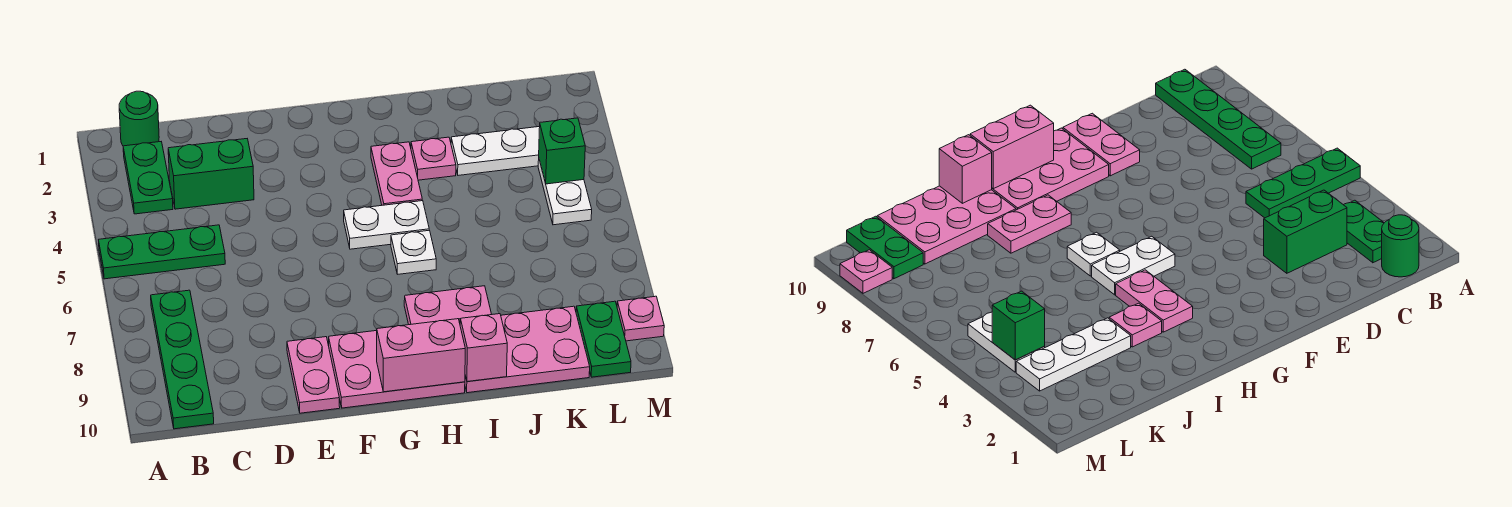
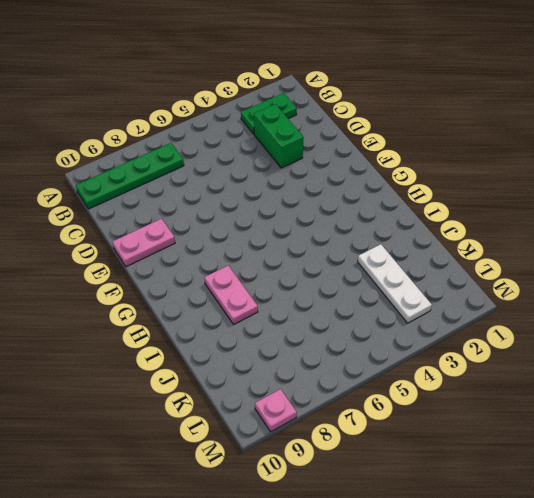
none -> green 1x3 plate [99,225,225,279]
none -> green 1x1 round brick [119,91,159,146]
none -> pink 2x3 plate [329,331,465,408]

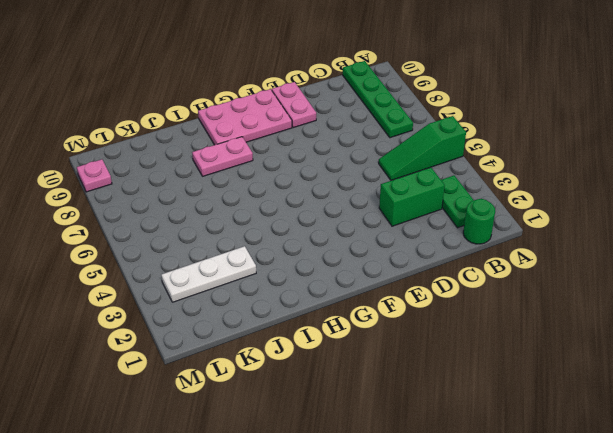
green 1x3 slope [379,116,466,180] -> green 1x3 plate [99,225,225,279]
none -> white 1x2 plate [344,201,429,249]
none -> pink 1x2 plate [371,142,422,205]
none -> white 1x1 plate [391,230,436,274]

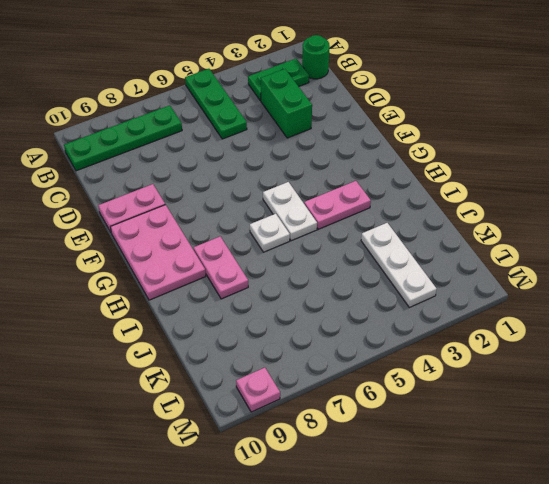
none -> pink 1x1 plate [411,137,456,180]
none -> pink 2x3 plate [459,306,590,393]
none -> white 1x2 plate [538,160,592,225]

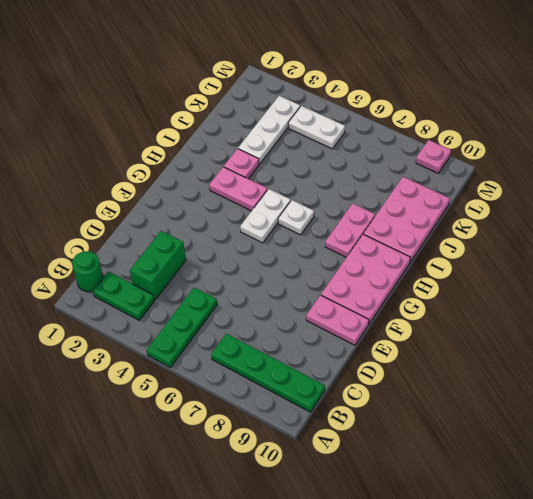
none -> green 1x2 plate [576,301,631,377]
none -> pink 1x2 brick [377,319,465,392]
none -> pink 1x1 brick [460,314,507,382]

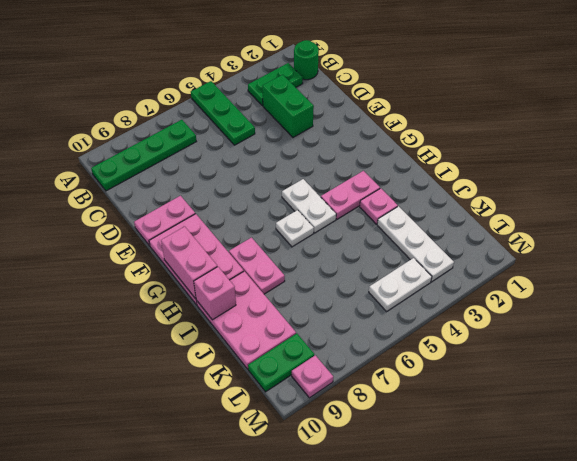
none -> green 1x1 brick [539,118,585,184]

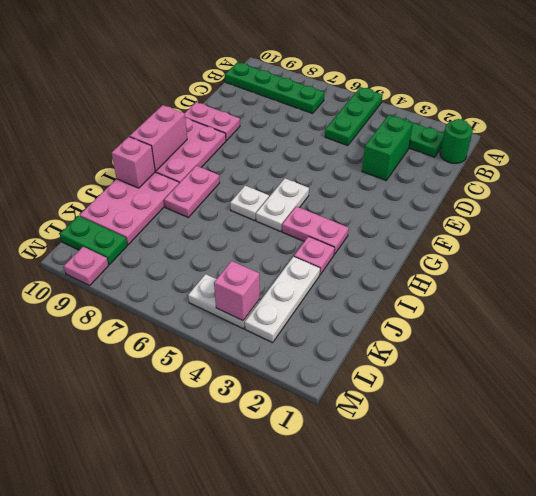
pink 1x1 brick [214,261,260,321] -> green 1x1 brick [539,118,585,184]

